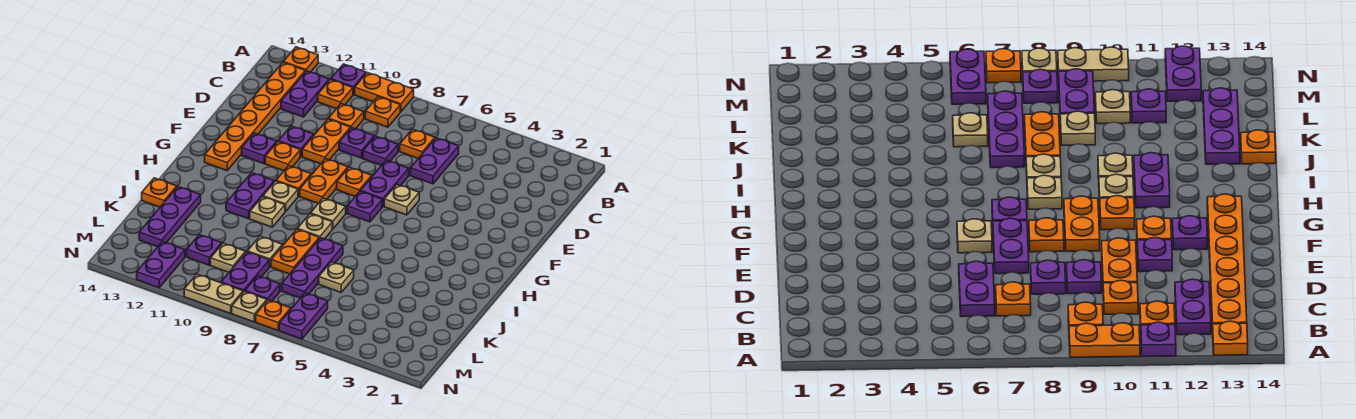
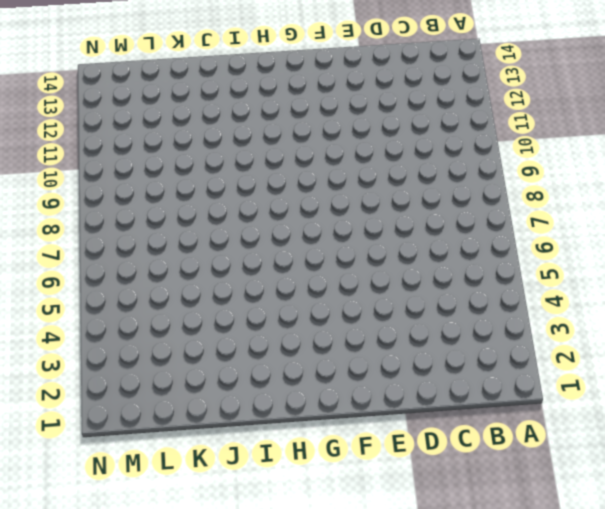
none -> orange 1x2 plate [355,73,414,112]
none -> purple 1x1 plate [331,64,366,95]
none -> orange 1x1 plate [283,47,318,72]
none -> orange 1x1 plate [365,97,400,127]

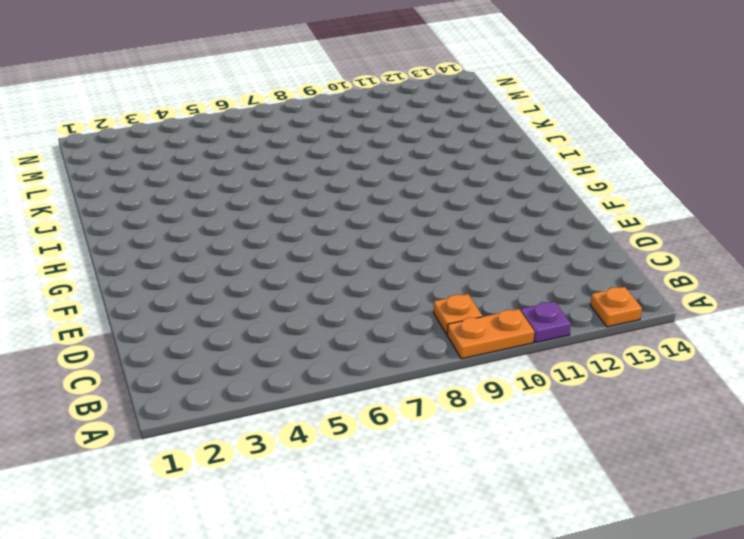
none -> orange 1x1 plate [318,80,353,109]
none -> purple 1x2 plate [281,71,329,117]
none -> orange 1x6 plate [205,63,305,170]
none -> purple 1x2 plate [410,138,459,184]

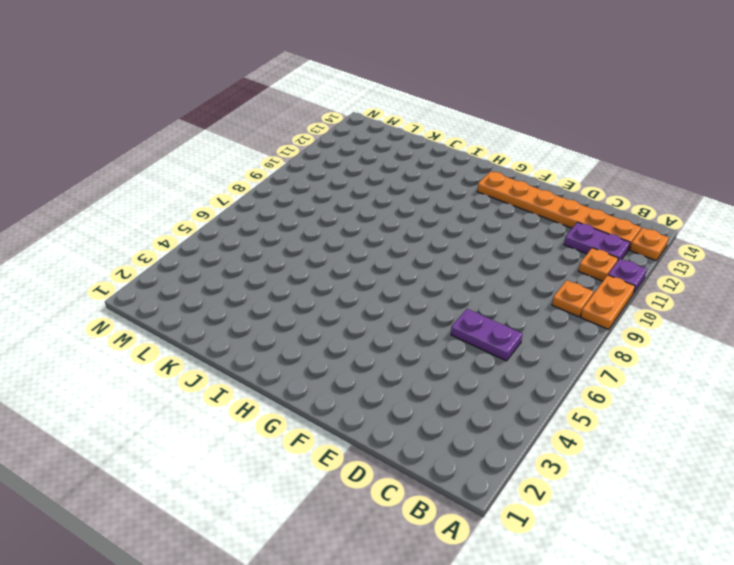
none -> orange 1x1 plate [400,129,435,158]
none -> orange 1x1 plate [328,104,364,129]
none -> purple 1x1 plate [363,136,398,166]
none -> purple 1x1 plate [339,128,374,158]

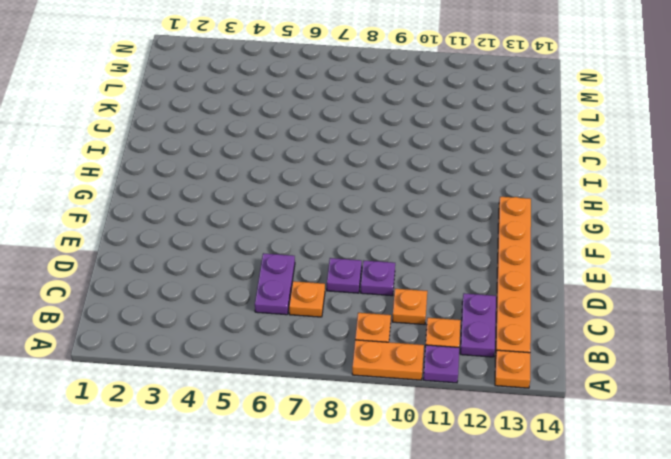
none -> orange 1x2 plate [302,119,350,164]
none -> purple 1x2 plate [361,160,409,206]
none -> purple 1x1 plate [278,126,314,157]
none -> tan 1x1 plate [384,185,419,215]

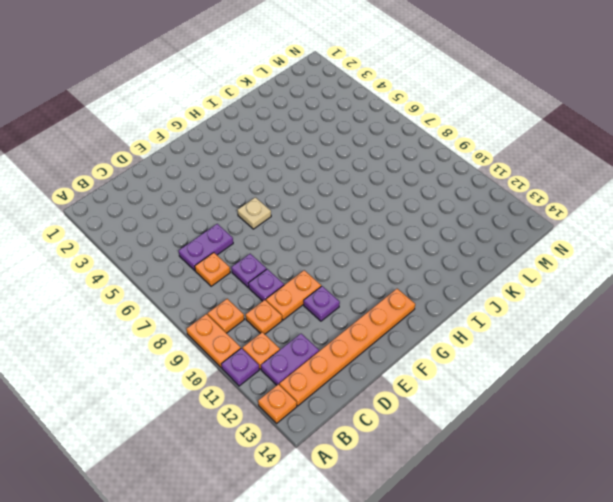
none -> purple 1x2 plate [361,160,409,206]
none -> orange 1x1 plate [337,167,372,196]
none -> orange 1x2 plate [300,159,348,203]
none -> orange 1x1 plate [265,142,300,171]

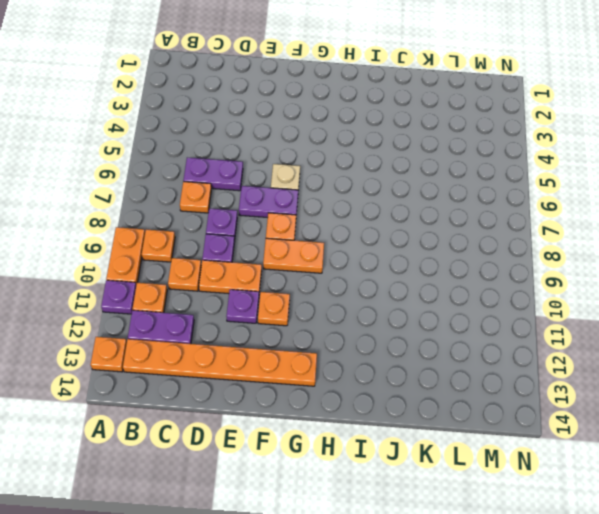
none -> purple 1x1 plate [242,133,277,164]
none -> purple 1x1 plate [347,191,382,222]
none -> orange 1x1 plate [276,166,311,196]
none -> tan 1x1 plate [310,198,346,229]

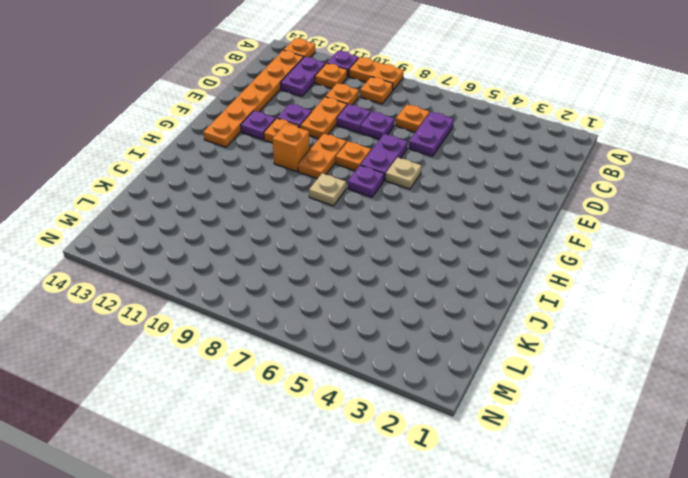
orange 1x1 brick [273,124,310,172] -> orange 1x1 plate [276,166,311,196]
none -> tan 1x1 plate [263,181,298,212]
none -> purple 1x2 plate [226,173,274,219]
none -> tan 1x1 plate [298,214,332,239]
none -> tan 1x1 plate [250,197,285,227]

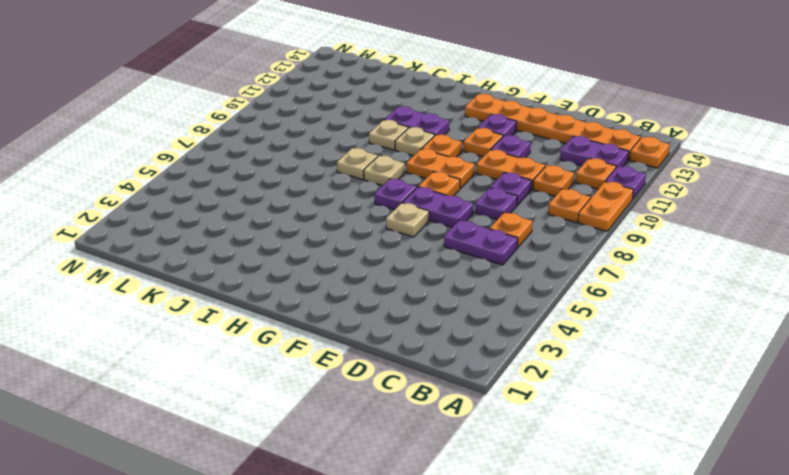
none -> purple 1x3 plate [282,238,343,298]
none -> orange 1x2 plate [271,229,319,274]
none -> purple 1x3 plate [139,187,201,247]
none -> orange 1x1 plate [142,178,177,207]

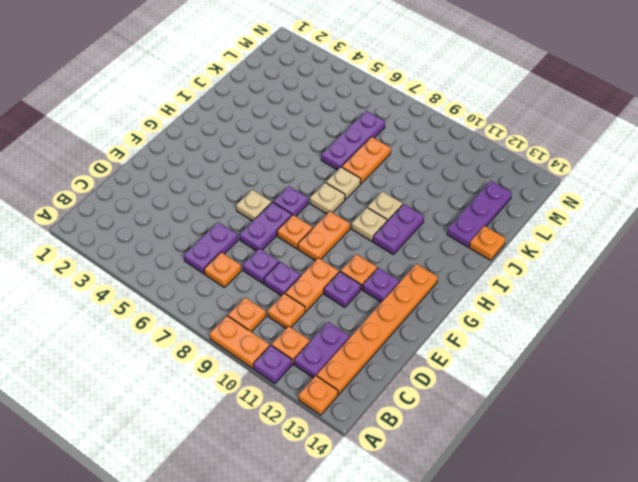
none -> orange 1x1 plate [276,166,311,196]
none -> tan 1x1 plate [319,262,354,292]
none -> tan 1x1 plate [247,236,282,267]
none -> purple 1x2 plate [221,252,269,292]

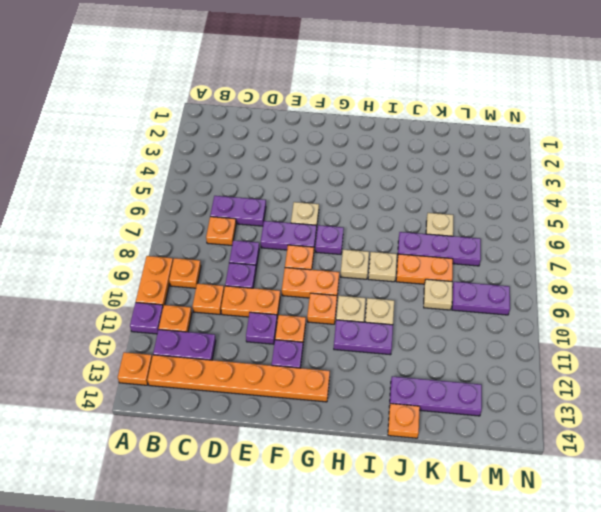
none -> tan 1x1 plate [210,243,246,272]
none -> purple 1x1 plate [187,235,222,265]
none -> purple 1x2 plate [279,293,328,339]
none -> purple 1x1 plate [245,276,280,301]

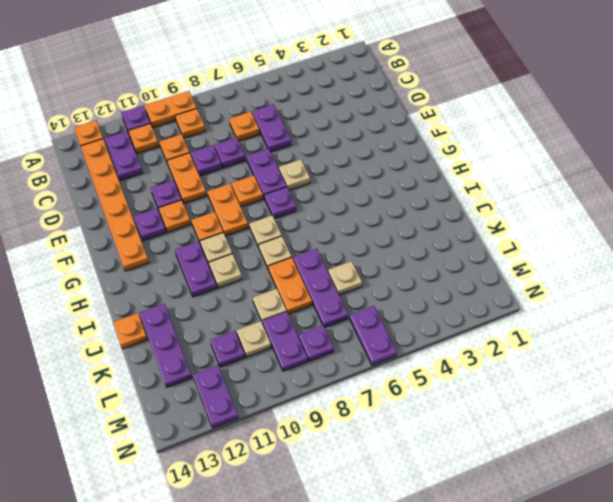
none -> orange 1x1 plate [256,300,291,330]
none -> tan 1x1 plate [232,291,267,322]
none -> tan 1x2 plate [184,274,243,313]

